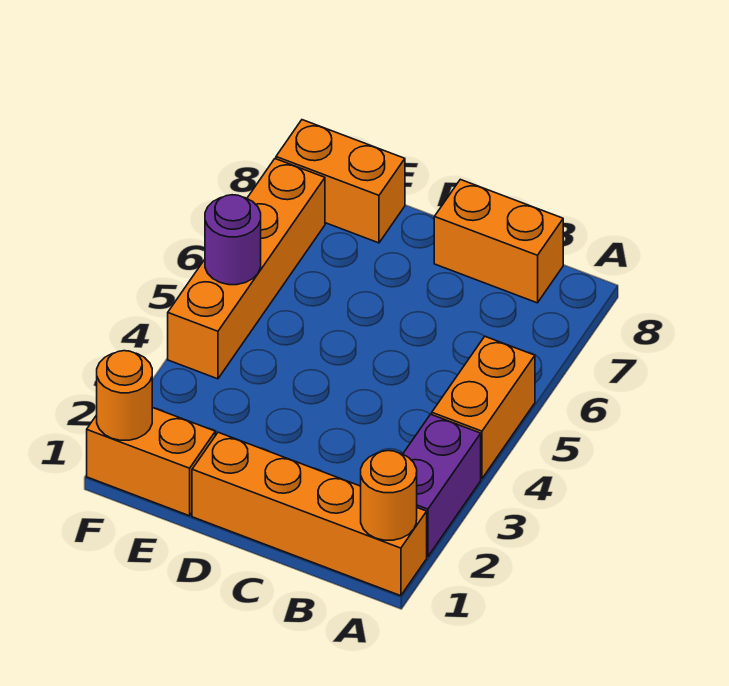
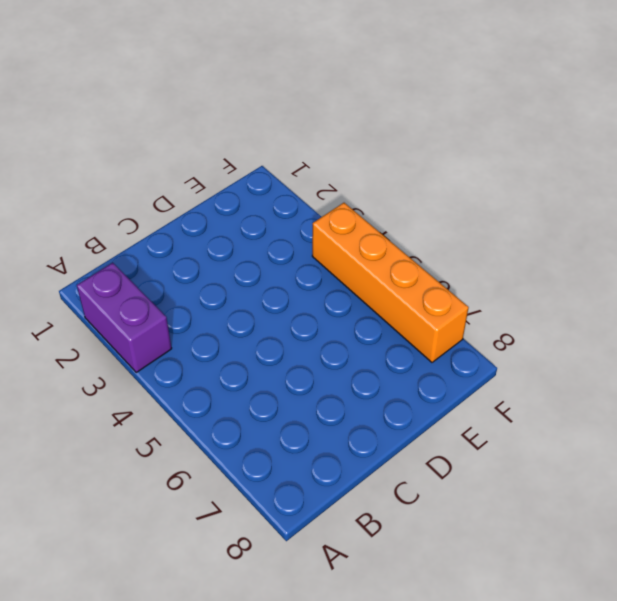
none -> orange 1x4 brick [192,432,427,596]
none -> orange 1x2 brick [432,336,535,479]

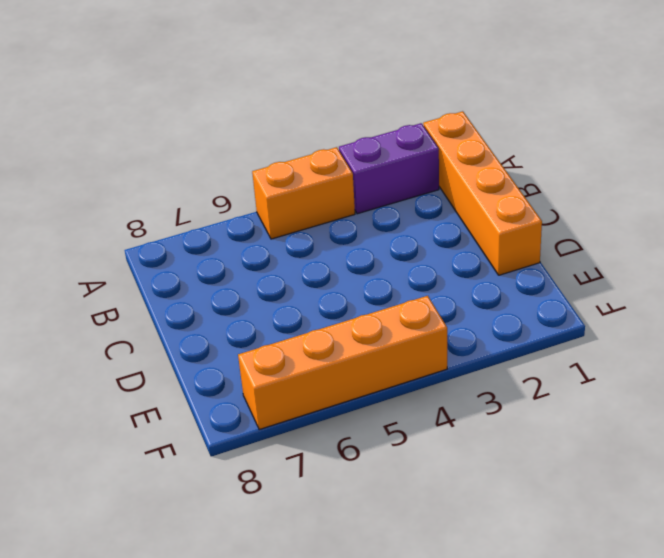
none -> orange 1x2 brick [434,179,563,303]
none -> orange 1x2 brick [87,407,215,516]

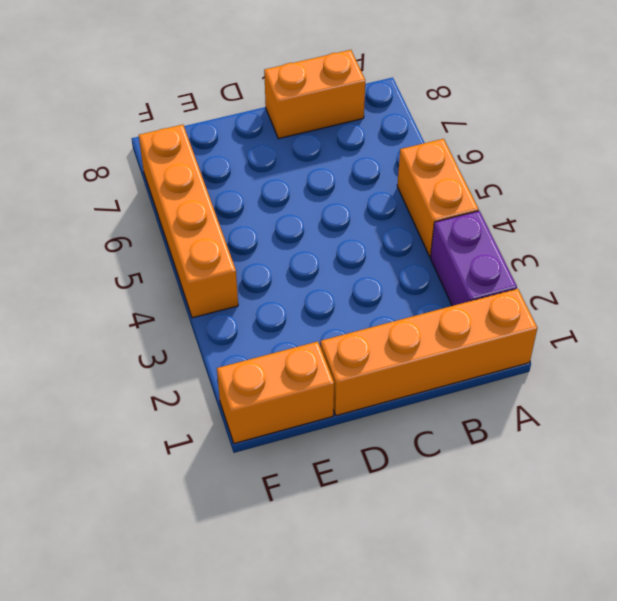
none -> orange 1x2 brick [276,120,405,243]
none -> orange 1x1 round brick [361,451,417,540]

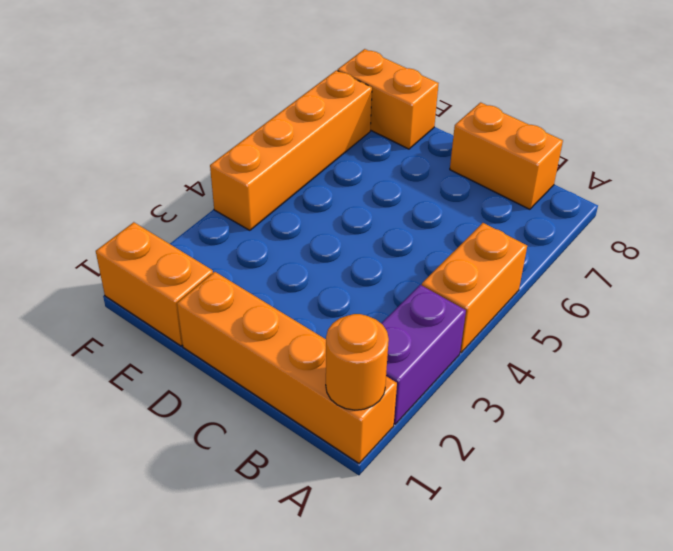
none -> orange 1x1 round brick [97,351,152,440]
none -> purple 1x1 round brick [205,195,261,285]

